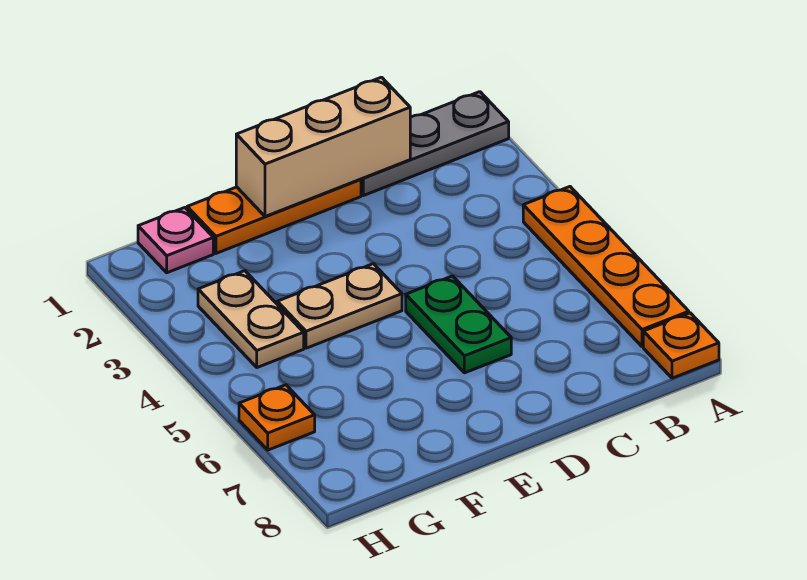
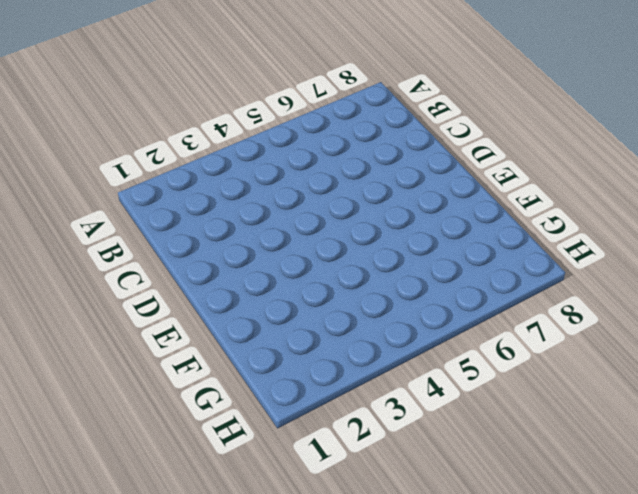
none -> grey 1x3 plate [361,92,509,196]
none -> orange 1x4 plate [523,187,689,347]

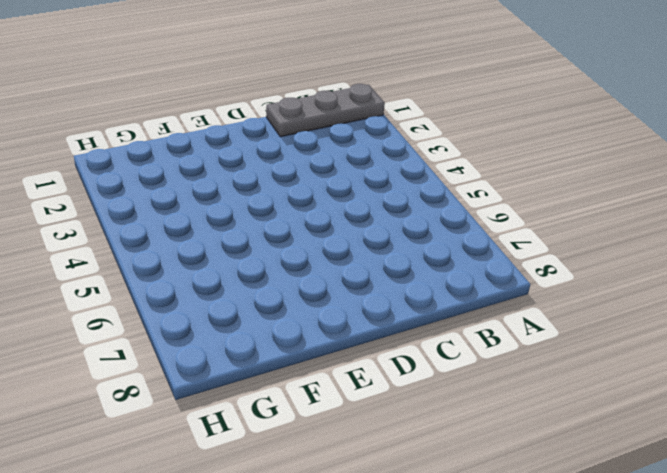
none -> orange 1x4 plate [523,187,689,347]
none -> orange 1x1 plate [643,313,719,378]

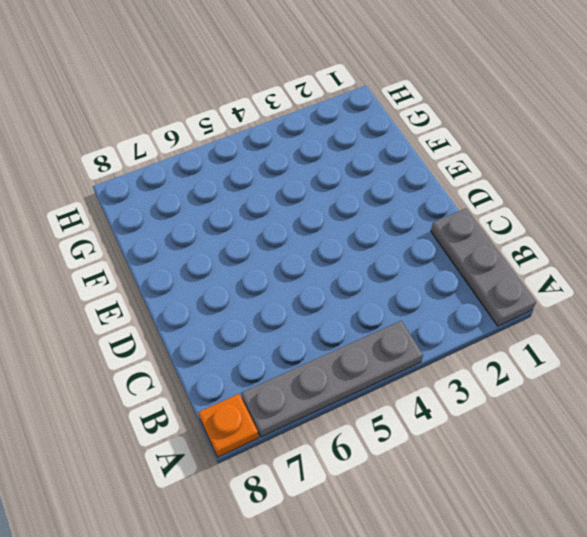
grey 1x4 plate [241,321,423,437] -> orange 1x4 plate [523,187,689,347]
none -> orange 1x3 plate [187,179,361,253]
none -> green 1x2 plate [406,276,511,373]

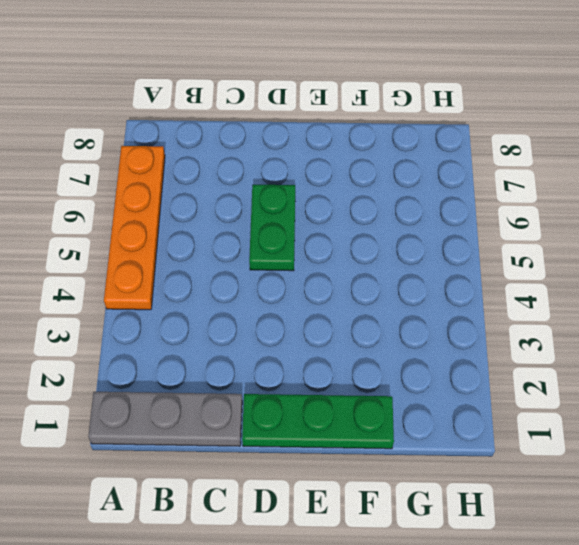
green 1x3 plate [242,394,394,449] -> orange 1x3 plate [187,179,361,253]
none -> orange 1x1 plate [643,313,719,378]
none -> tan 1x2 plate [277,264,402,348]

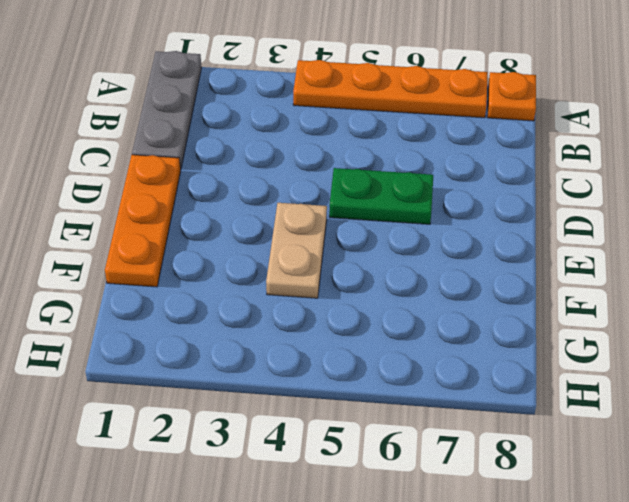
none -> pink 1x1 plate [138,208,213,273]
none -> tan 1x2 plate [198,271,304,368]

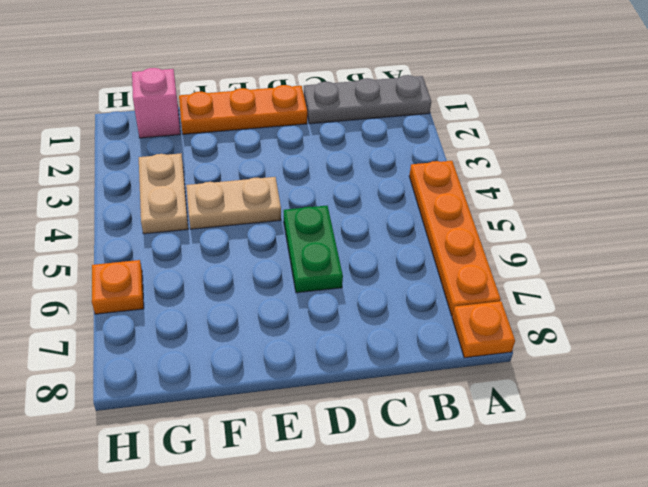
pink 1x1 brick [132,68,180,138] -> pink 1x1 plate [138,208,213,273]
none -> tan 1x3 brick [236,77,410,217]

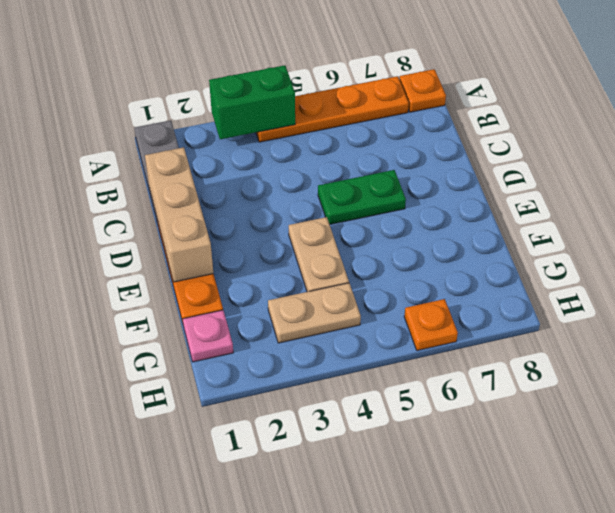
green 1x2 brick [209,65,295,139] -> none

